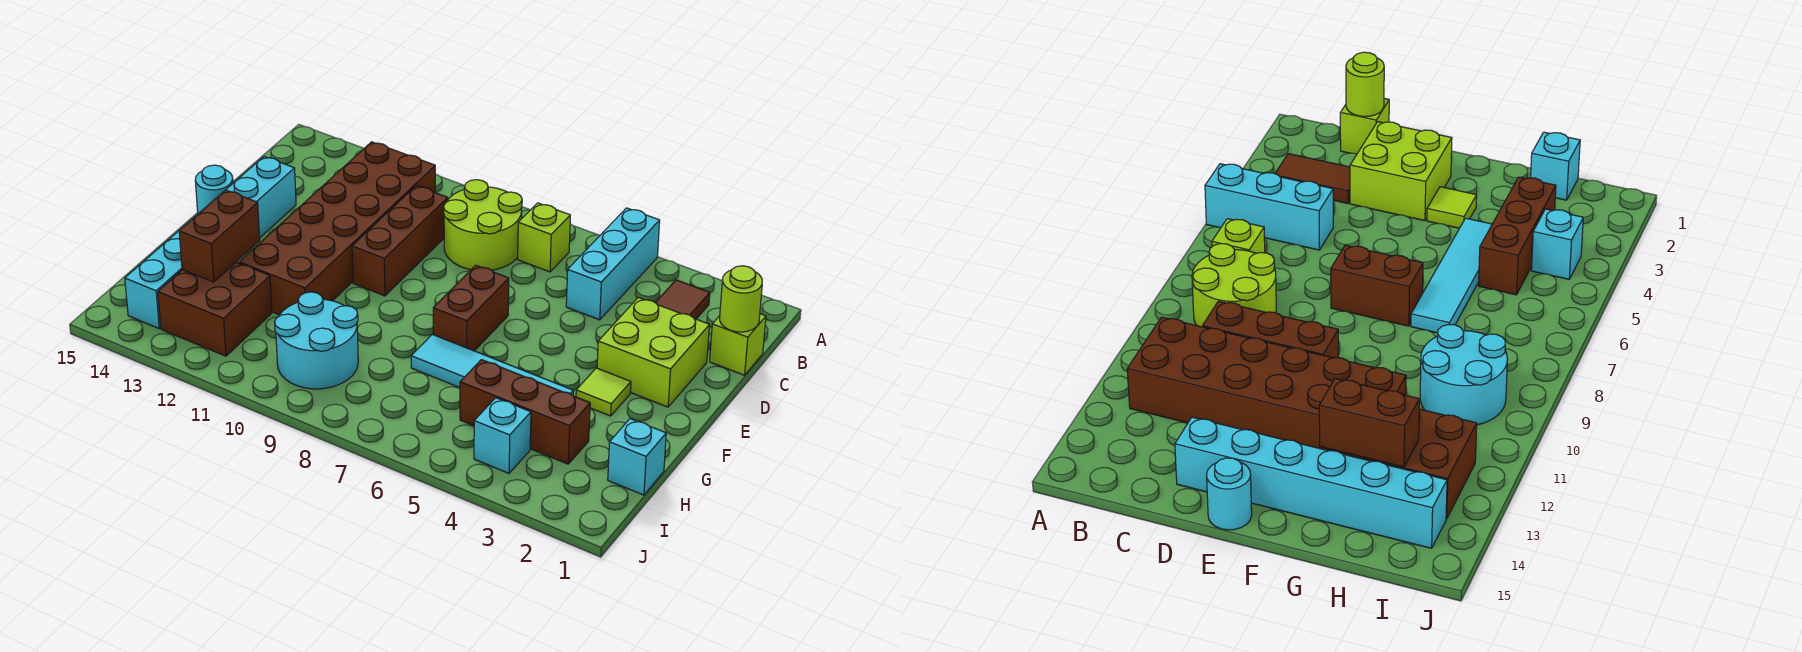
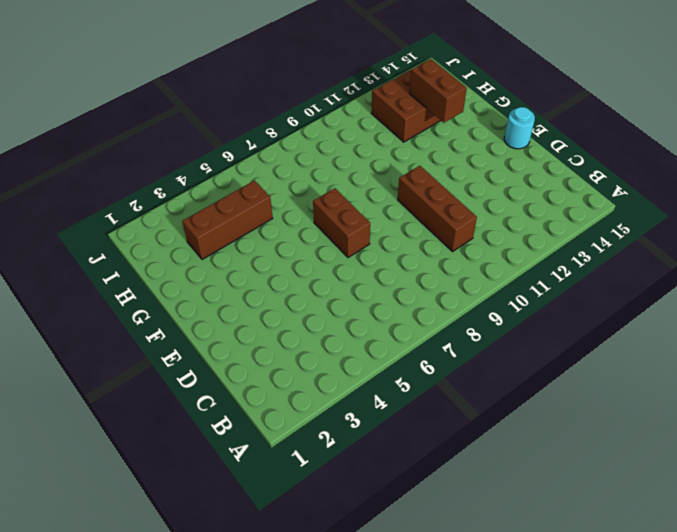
none -> cyan 1x3 brick [566,208,660,320]
none -> brown 1x2 tile [655,280,710,319]
none -> lime 1x1 brick [518,203,570,272]

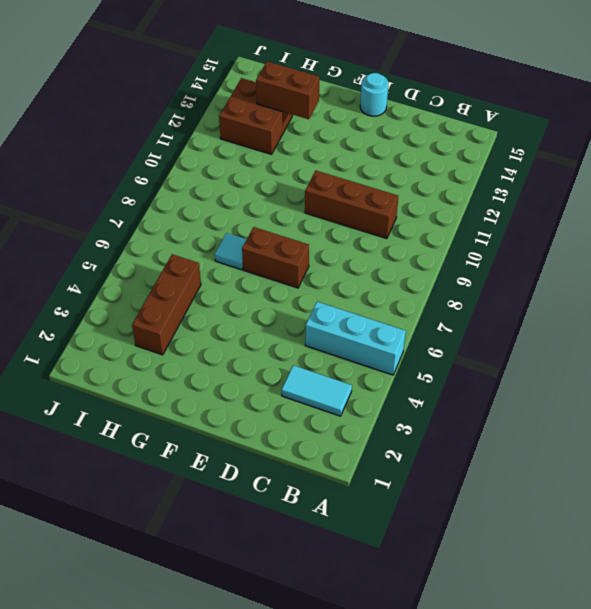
cyan 1x2 tile [282,365,352,416] -> brown 1x2 tile [655,280,710,319]
cyan 1x1 tile [215,233,247,270] -> cyan 1x4 tile [411,334,573,395]
none -> lime 1x1 brick [518,203,570,272]
none -> lime 2x2 round brick [444,180,522,270]
none -> brown 2x6 brick [239,142,435,315]

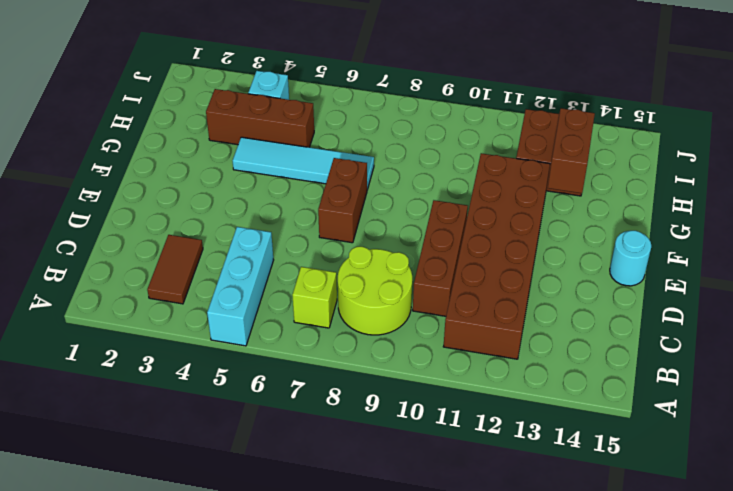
none -> lime 1x1 brick [710,314,766,375]
none -> lime 2x2 brick [597,298,710,407]
none -> cyan 1x6 brick [125,156,296,328]

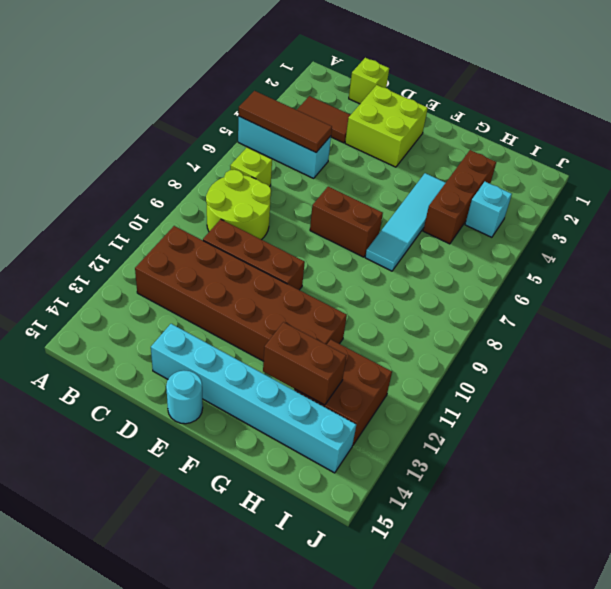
brown 1x3 tile [238,91,332,152] -> none
none -> lime 1x1 tile [576,368,631,416]
none -> cyan 1x1 brick [608,419,666,495]
none -> cyan 2x2 round brick [275,292,358,389]

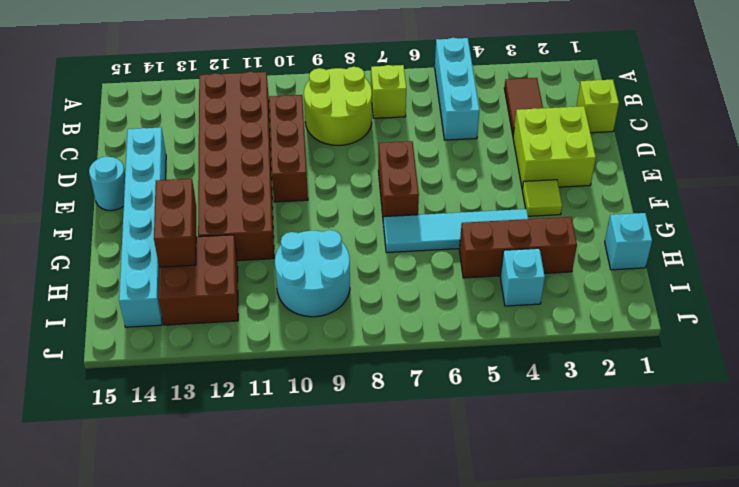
none -> lime 1x1 round brick [720,266,762,332]

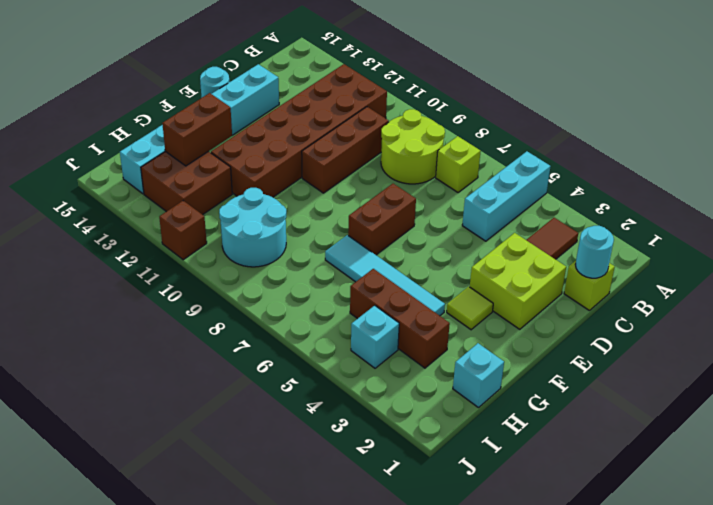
cyan 1x1 round brick [575,226,614,278] -> lime 1x1 round brick [720,266,762,332]
brown 1x1 brick [159,201,207,260] -> none

